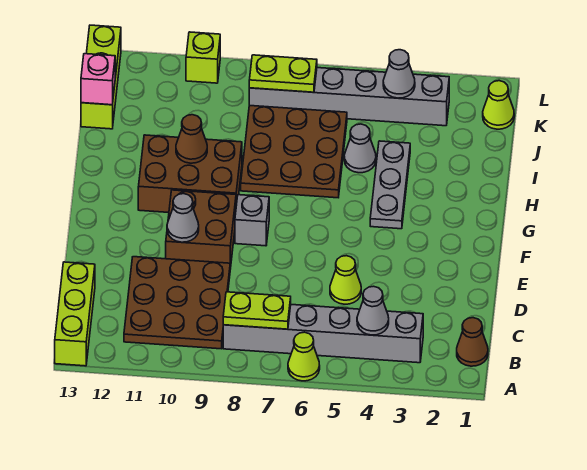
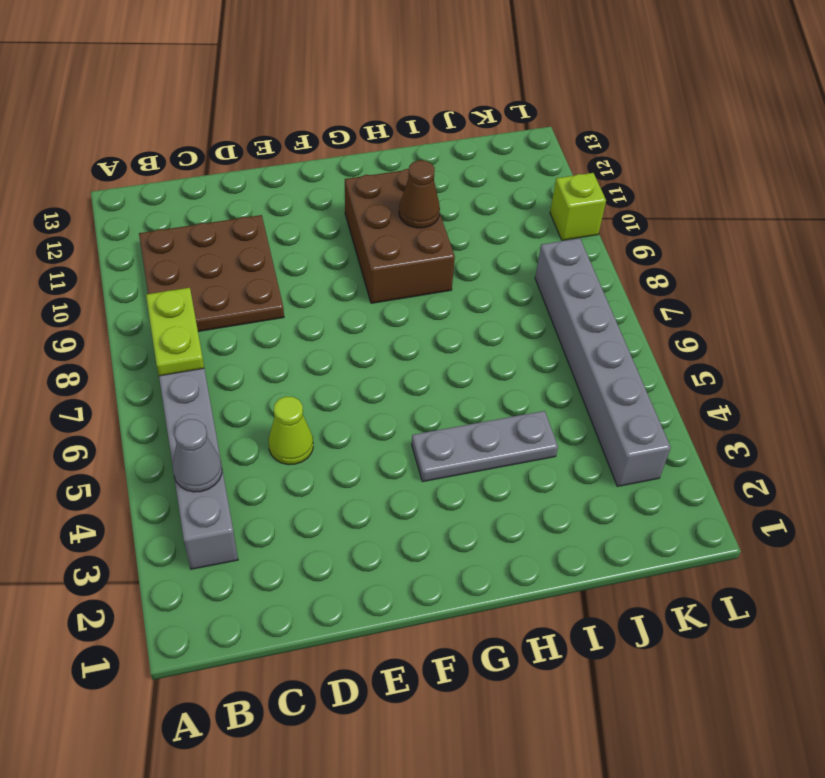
none -> lime 1x1 cone [288,332,320,381]
none -> lime 1x3 brick [55,262,95,366]
none -> brown 1x1 cone [457,318,488,366]

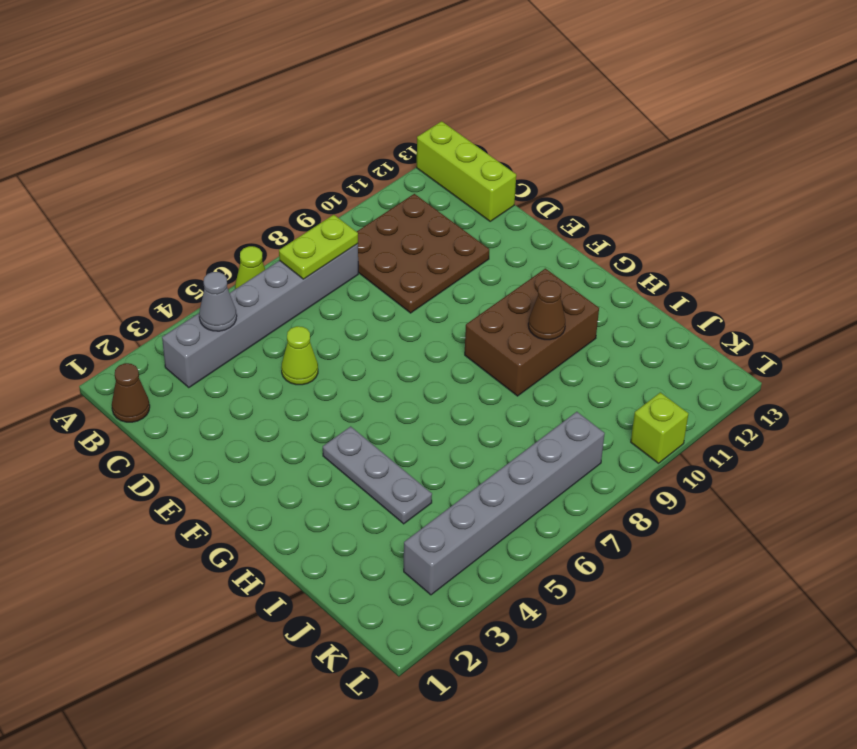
none -> brown 2x2 brick [166,190,236,269]
none -> grey 1x1 brick [235,195,269,246]
none -> brown 3x3 plate [241,105,347,198]

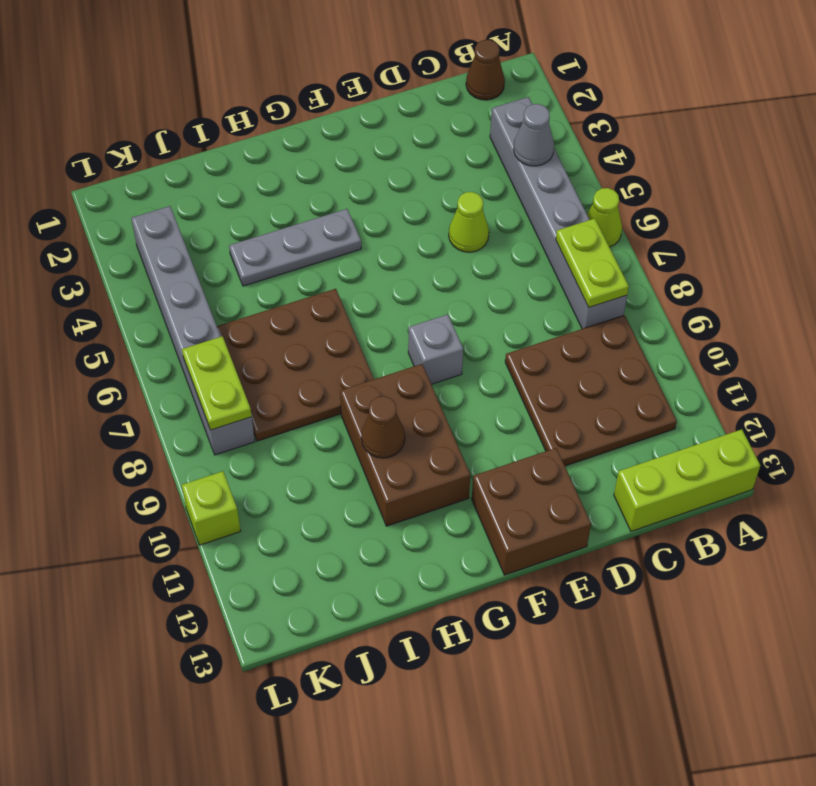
brown 2x2 brick [472,448,591,575] -> brown 2x2 brick moved to [166,190,236,269]
none -> grey 1x1 cone [344,124,376,173]
none -> lime 1x3 brick [81,25,121,129]
none -> lime 1x1 cone [483,81,514,129]

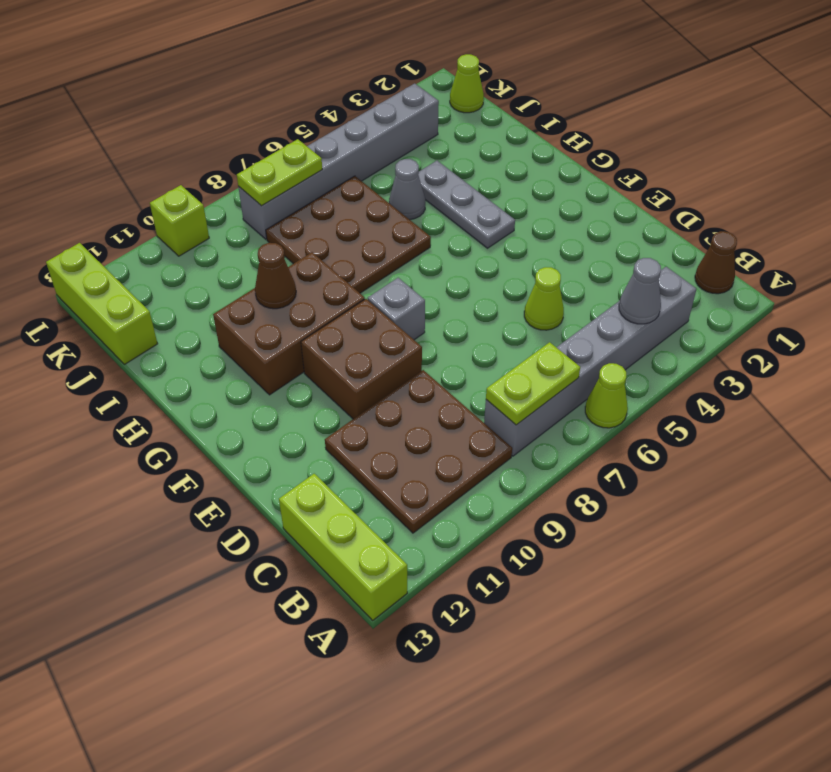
none -> grey 1x1 cone [167,194,199,242]
none -> pink 1x1 brick [81,54,115,105]
none -> grey 1x1 cone [383,50,415,98]

